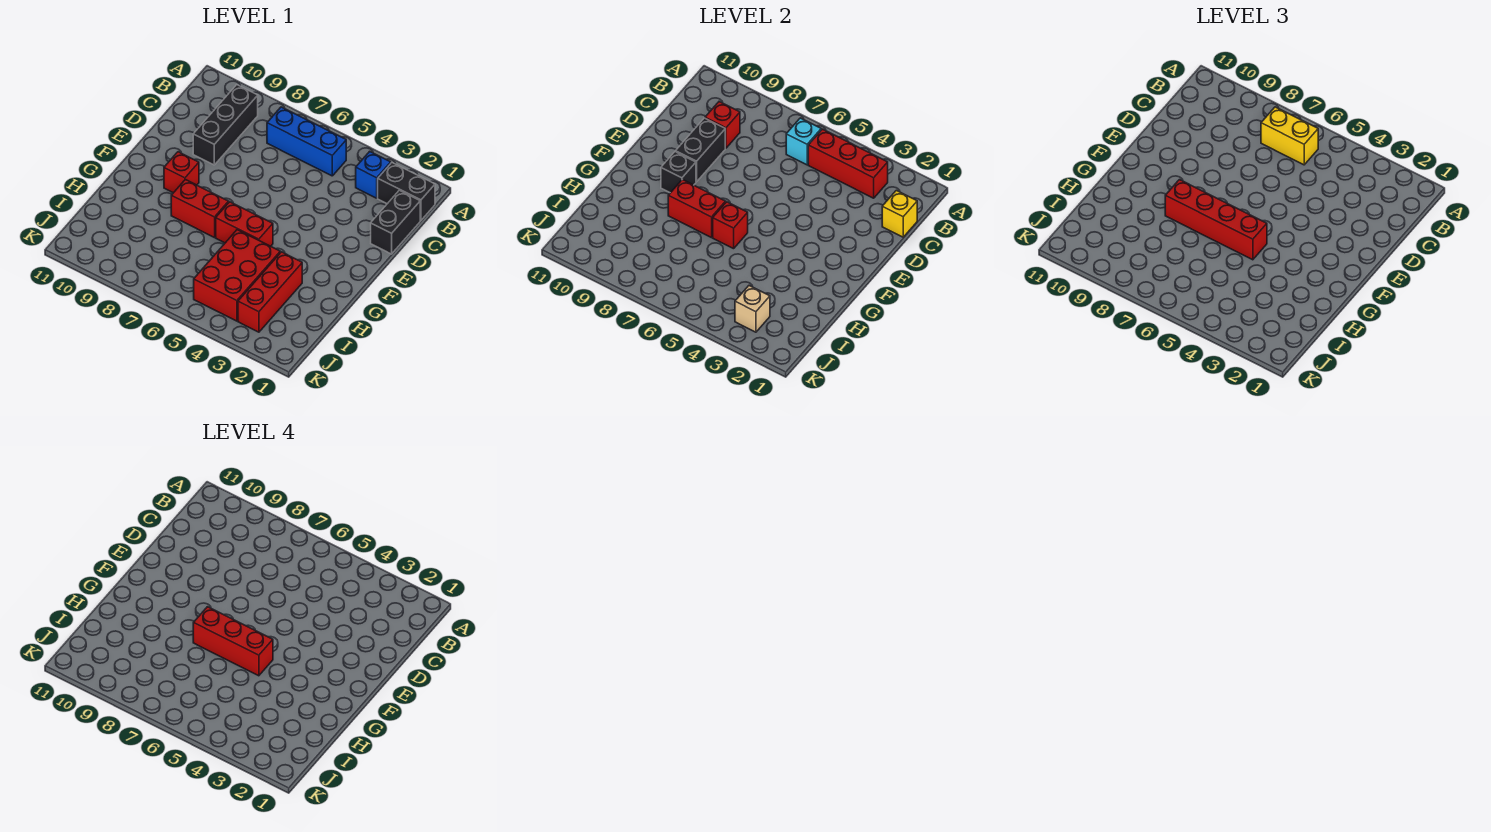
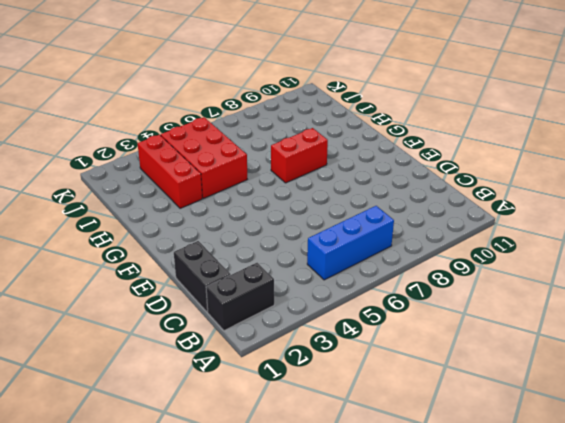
none -> blue 1x1 brick [356,151,391,198]
none -> black 1x3 brick [193,85,258,165]
none -> red 1x1 brick [164,152,199,193]

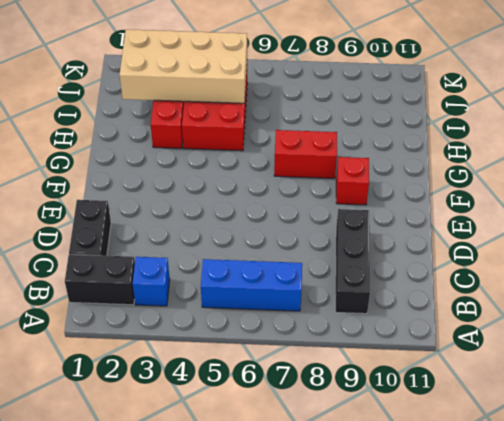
tan 2x4 brick [120,30,247,103] -> tan 1x1 brick [735,286,770,332]
none -> red 1x2 brick [216,202,273,246]
none -> red 1x3 brick [808,129,888,198]
none -> cyan 1x1 brick [786,118,821,165]

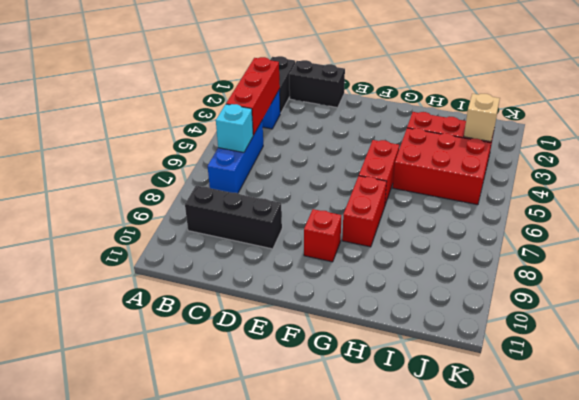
none -> yellow 1x1 brick [882,190,917,237]
none -> red 1x1 brick [705,102,740,148]
none -> black 1x2 brick [676,118,725,182]

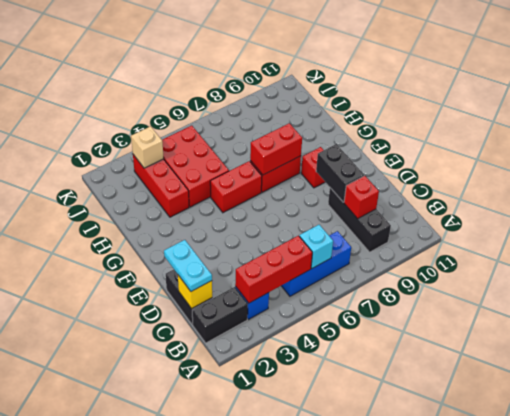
cyan 1x2 plate [164,240,212,291] -> none
none -> black 1x1 brick [661,152,696,193]
none -> red 1x1 brick [713,202,748,249]
none -> yellow 1x2 brick [1261,107,1318,165]

